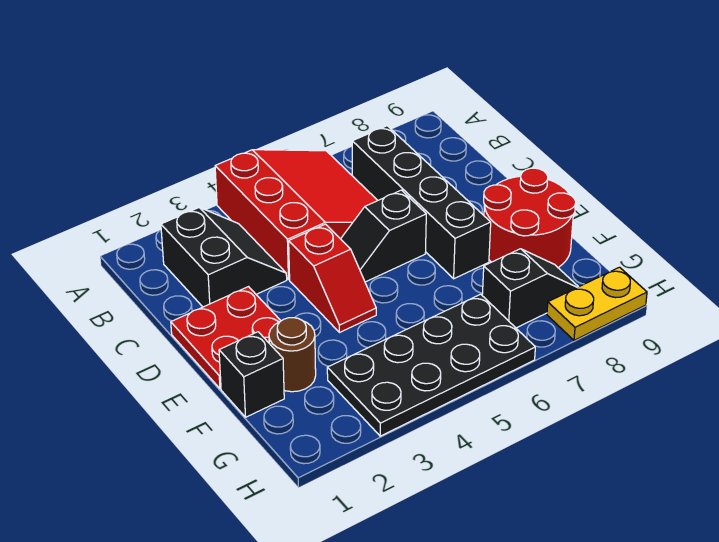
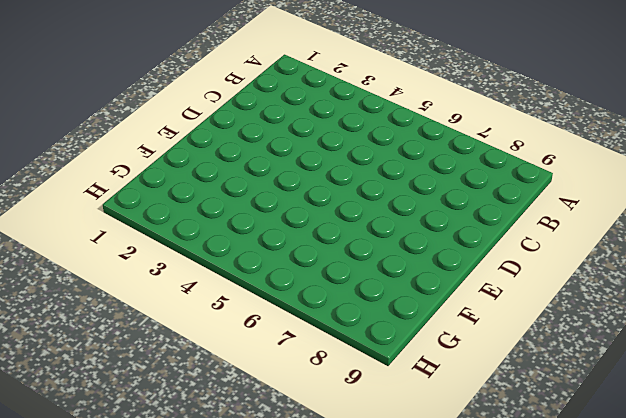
none -> red 3x3 slope [215,150,378,280]
none -> black 2x2 slope [161,208,287,307]
none -> black 1x4 brick [352,126,491,279]

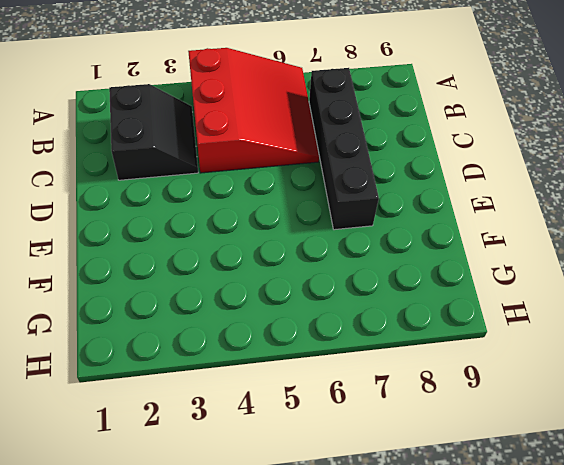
none -> red 2x2 plate [171,287,281,389]
none -> red 1x2 slope [289,224,376,333]
none -> black 1x2 slope [341,190,426,282]

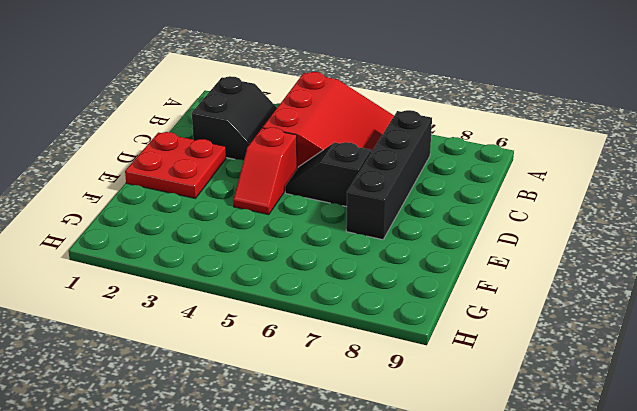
none -> red 2x2 round brick [484,168,576,267]
none -> black 1x1 brick [219,332,284,417]
none -> brown 1x1 round brick [269,318,316,392]

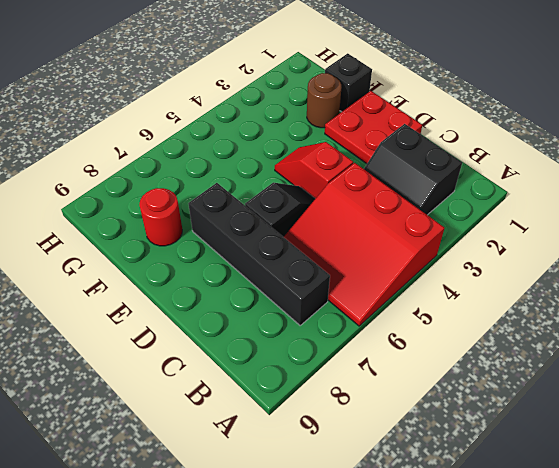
red 1x1 round brick [139,188,182,246] -> red 2x2 round brick [484,168,576,267]
none -> black 2x4 plate [327,294,535,436]
none -> black 1x2 slope [482,249,578,328]
none -> yellow 1x2 plate [547,267,647,340]

